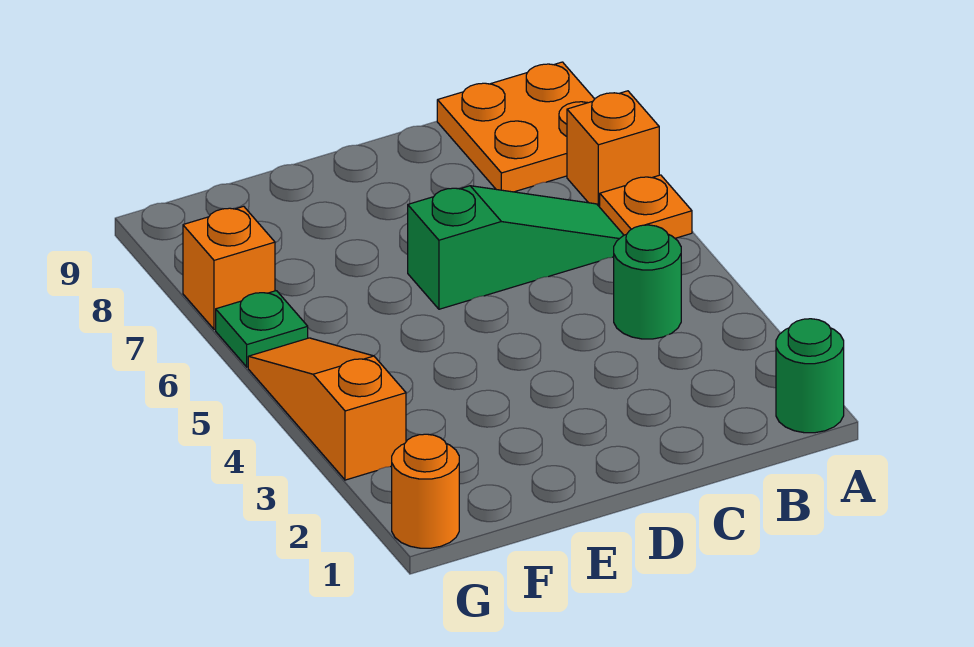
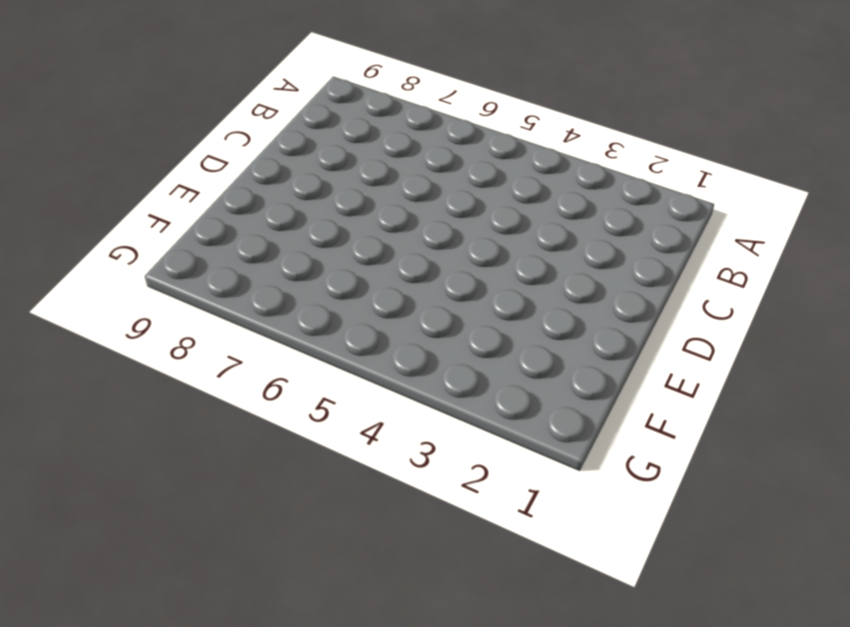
none -> green 1x1 round brick [776,319,844,433]
none -> orange 1x1 plate [600,175,692,238]

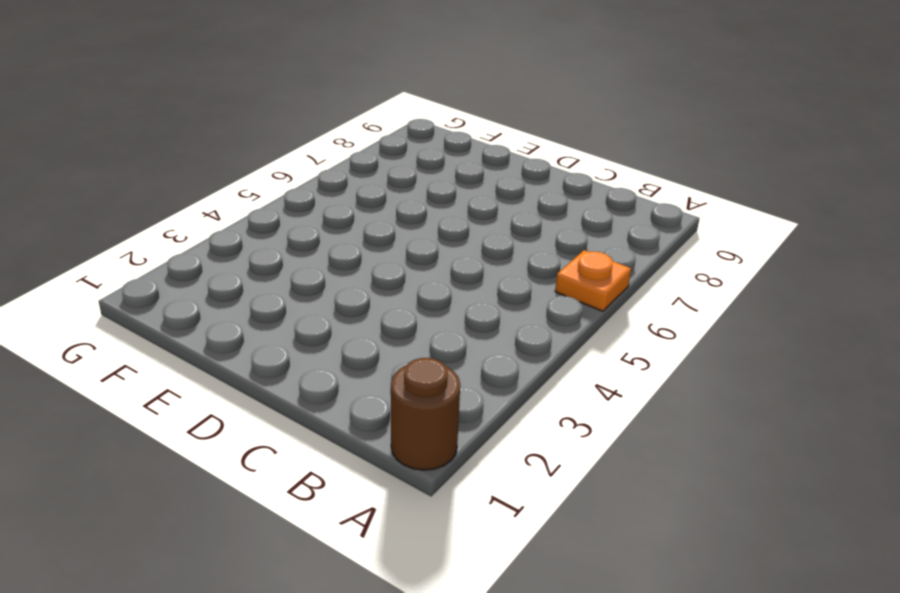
brown 1x1 round brick [391,358,460,470] -> green 1x1 round brick [776,319,844,433]
none -> orange 1x1 brick [567,91,659,207]
none -> orange 2x2 plate [437,62,594,192]

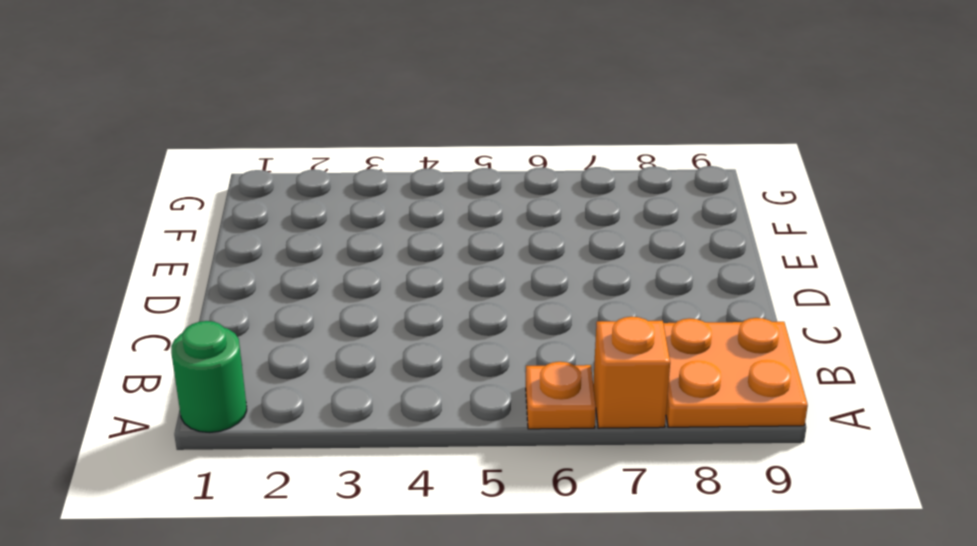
none -> green 1x1 round brick [614,225,681,339]
none -> green 1x3 slope [408,186,624,309]

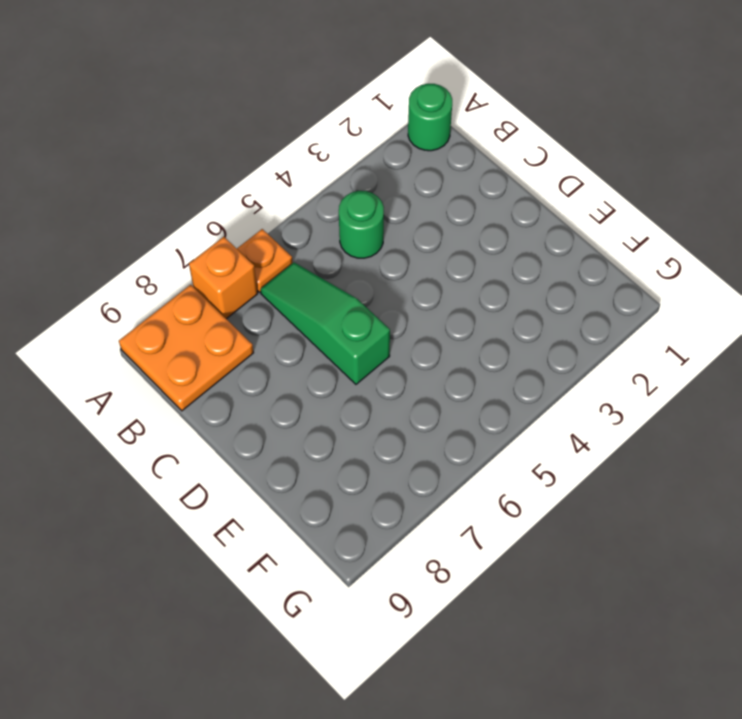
none -> orange 1x1 round brick [391,434,459,548]
none -> orange 1x3 slope [248,338,406,480]

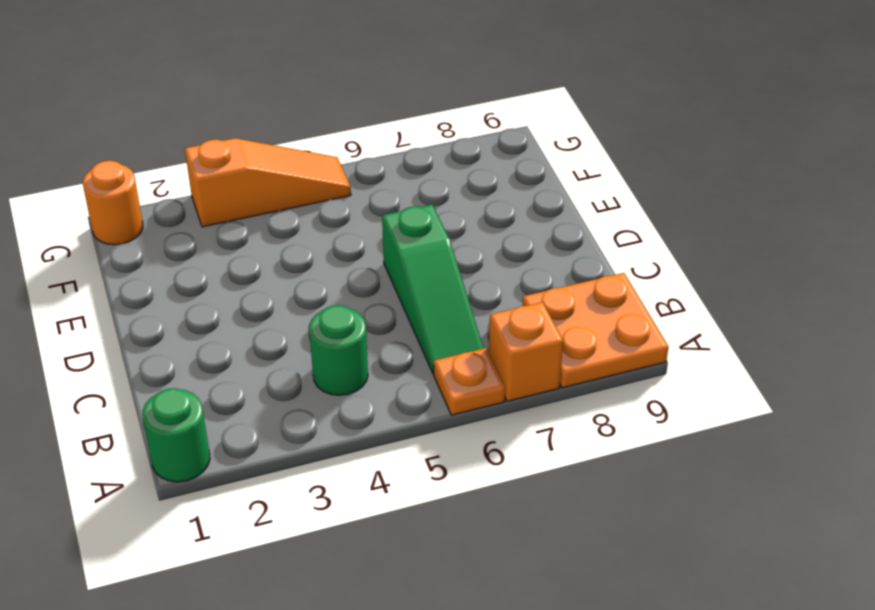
none -> green 1x1 plate [216,291,308,367]
none -> orange 1x1 brick [183,206,275,329]

